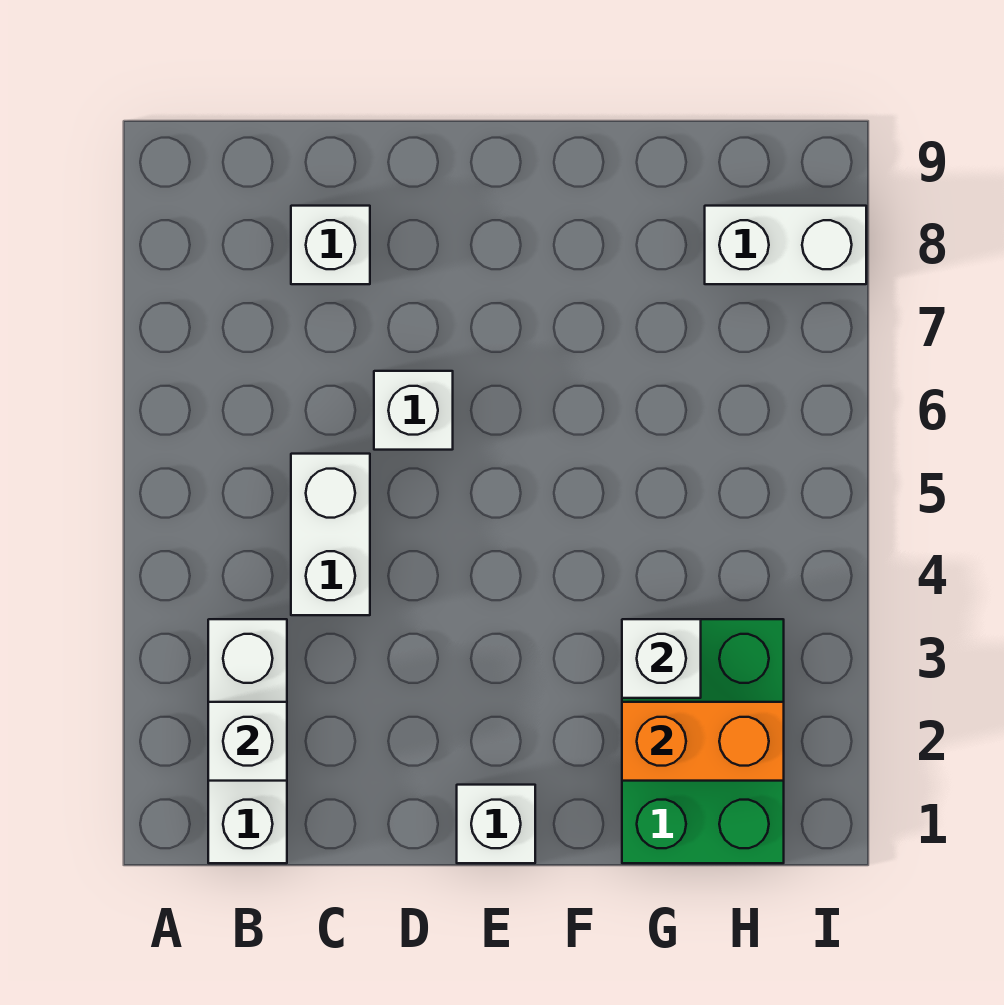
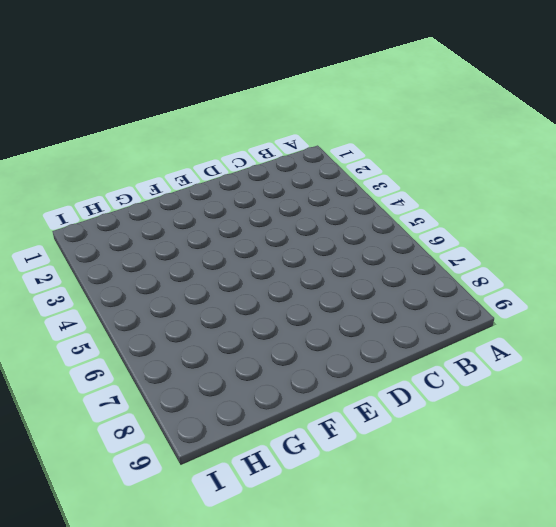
none -> white 1x3 brick [208,619,287,863]
none -> white 1x2 brick [291,454,370,615]

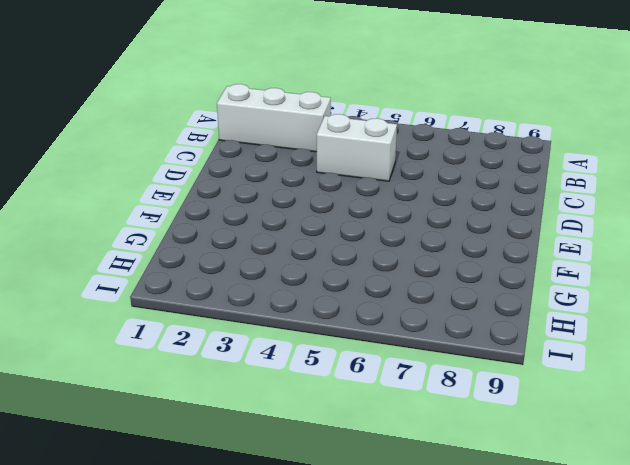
none -> white 1x1 brick [291,206,370,284]
none -> white 1x1 brick [374,371,453,450]

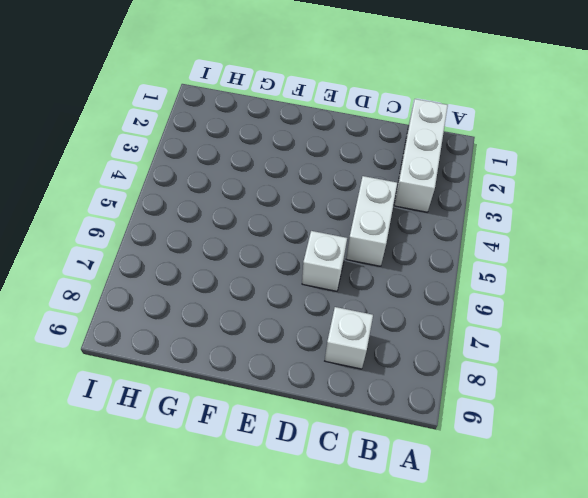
none -> white 1x1 brick [457,785,535,863]
none -> green 2x3 brick [622,619,784,863]

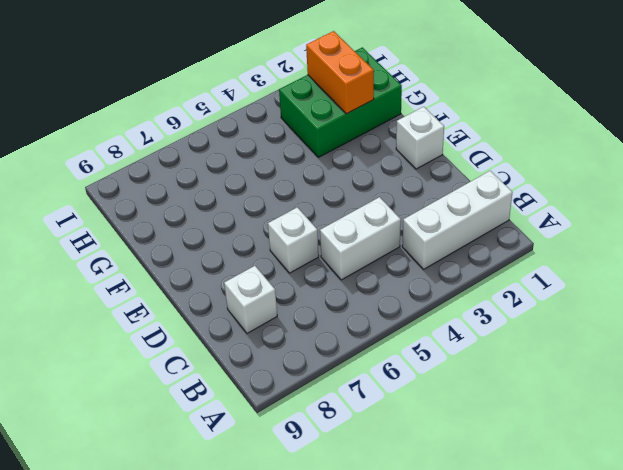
none -> white 1x2 brick [705,206,866,284]
none -> white 1x1 brick [208,702,287,781]

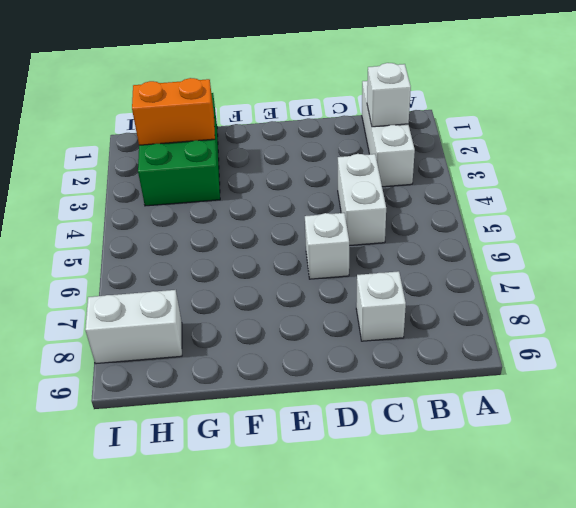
none -> white 1x1 brick [457,785,535,863]
none -> white 1x1 brick [622,619,701,698]

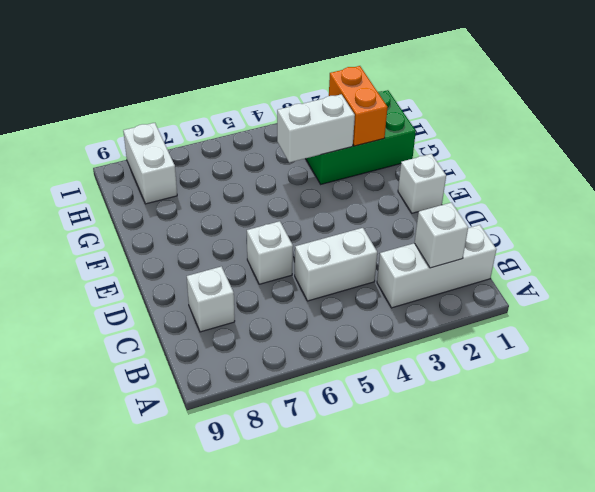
white 1x2 brick [277,94,355,163] -> white 1x1 brick [622,619,701,698]

